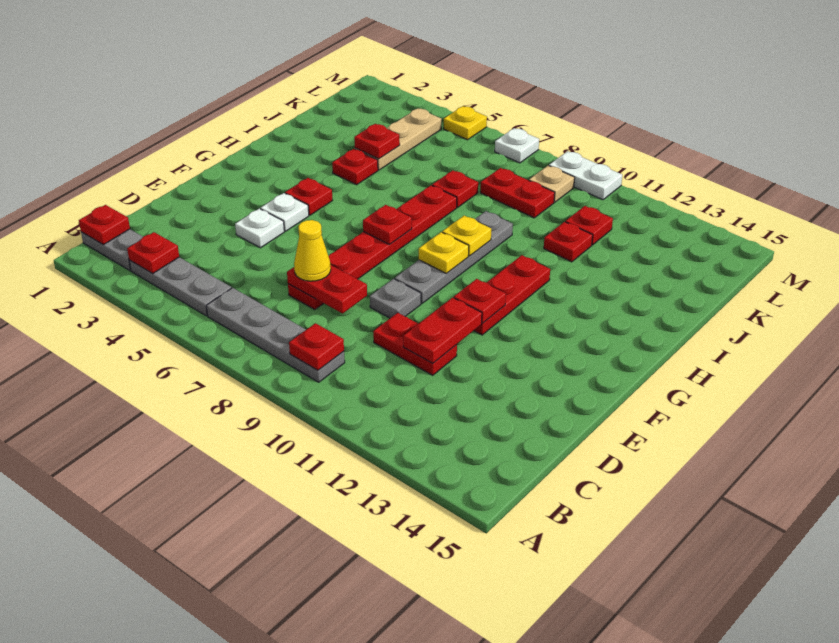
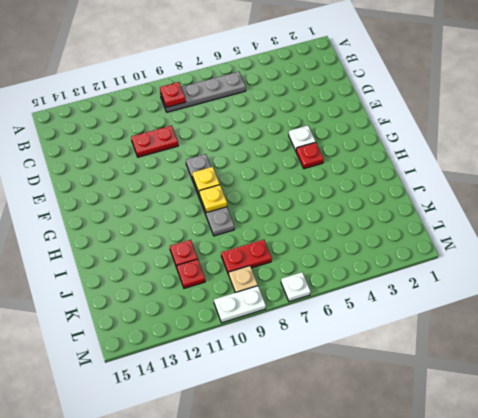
none -> grey 1x2 plate [81,229,143,270]
none -> grey 1x3 plate [129,257,231,316]
none -> red 1x6 plate [288,185,457,310]
none -> white 1x1 plate [235,209,284,248]

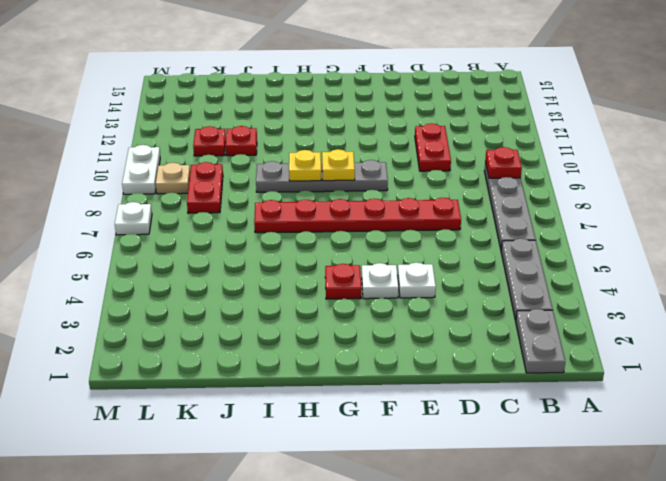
none -> grey 1x1 plate [370,279,421,318]
none -> red 1x3 plate [474,255,550,335]
none -> red 1x1 plate [332,149,378,185]
none -> tan 1x3 plate [355,108,441,170]

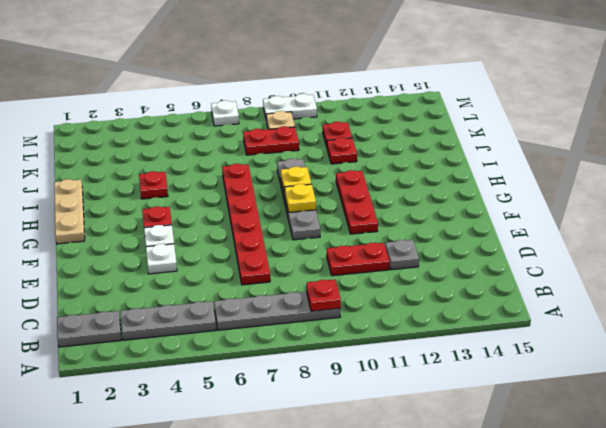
grey 1x1 plate [385,240,419,270] -> grey 1x1 plate moved to [370,279,421,318]
tan 1x3 plate [54,179,85,244] -> tan 1x3 plate moved to [355,108,441,170]
none -> red 1x1 plate [432,170,478,207]
none -> yellow 1x1 plate [444,106,487,140]
none -> red 1x1 plate [79,205,130,245]
none -> red 1x1 plate [127,232,179,274]

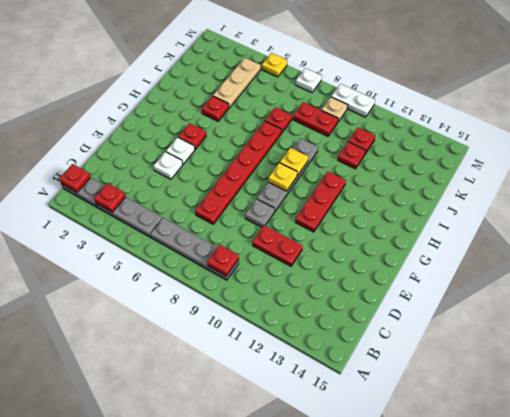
none -> red 1x2 plate [287,265,367,313]
none -> red 1x2 plate [403,297,482,363]
none -> red 1x1 plate [454,279,506,323]
none -> red 1x1 plate [363,205,412,245]

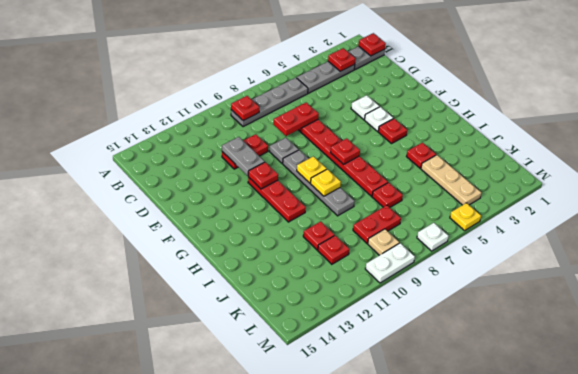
grey 1x2 plate [222,137,265,176] -> red 1x2 plate [403,297,482,363]
none -> red 1x1 plate [354,124,400,159]
none -> yellow 1x1 cone [294,220,331,281]

